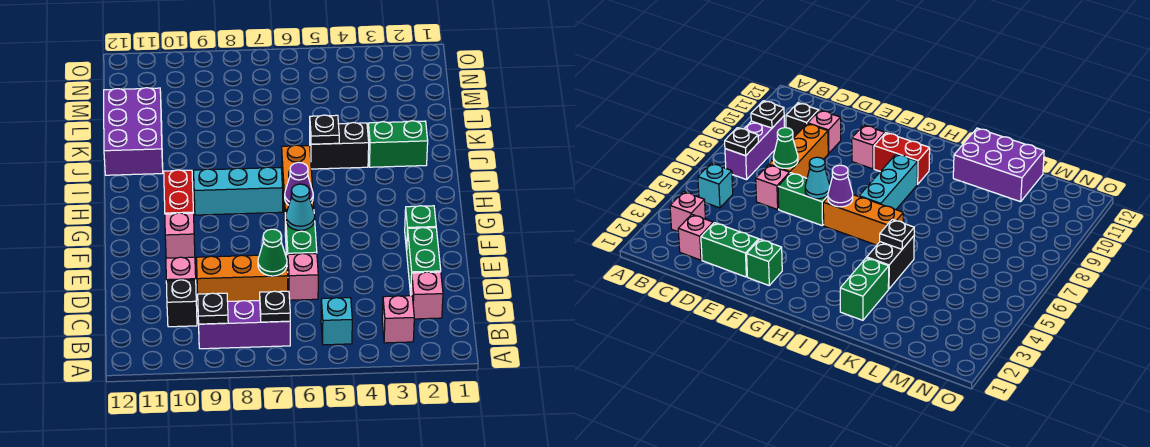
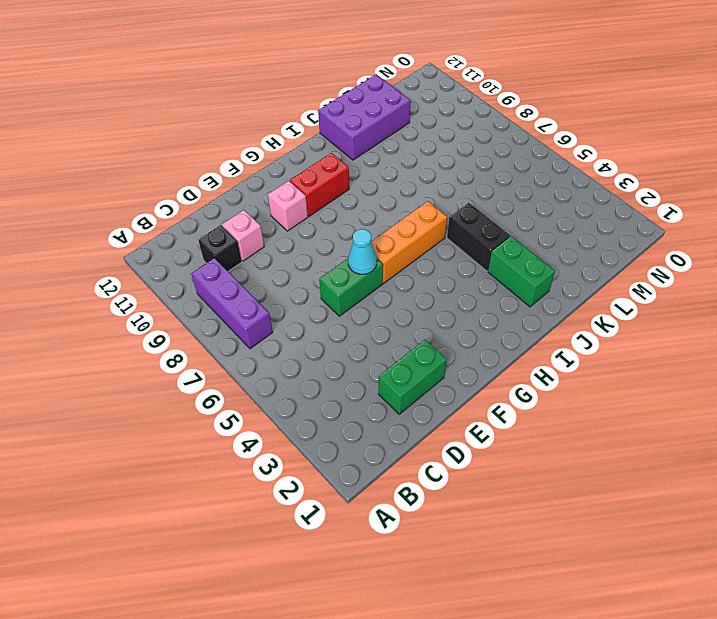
none -> pink 1x1 brick [382,296,414,343]
none -> cyan 1x1 brick [321,298,352,345]
none -> pink 1x1 brick [411,272,443,319]

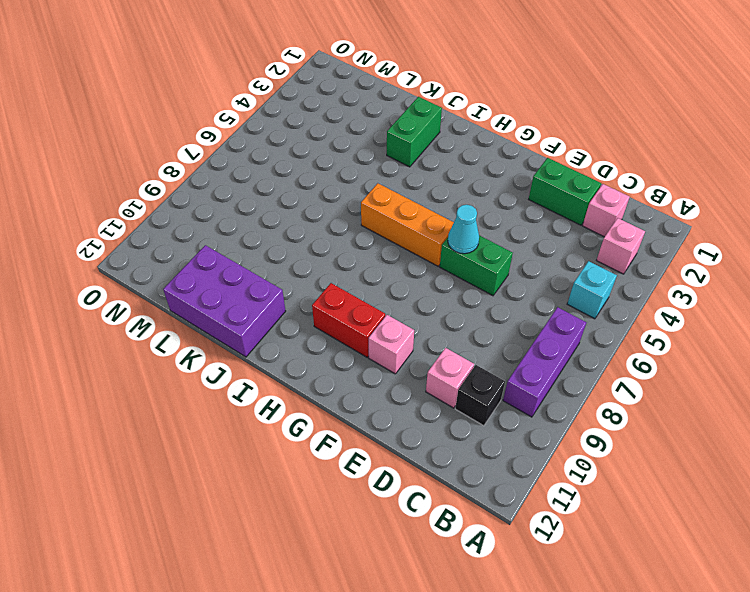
none -> pink 1x1 brick [288,253,318,300]
none -> orange 1x3 brick [196,254,288,301]
none -> green 1x1 brick [405,206,436,250]

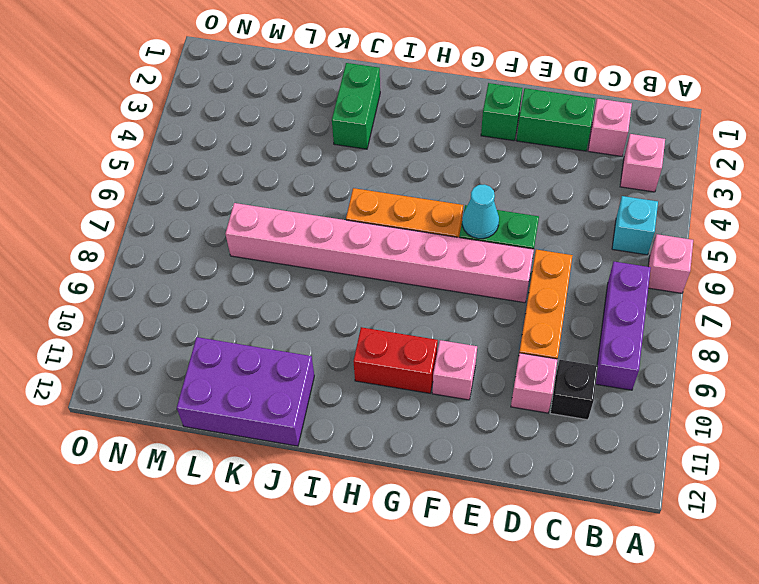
pink 1x1 brick [648,234,693,293] -> pink 1x1 brick moved to [288,253,318,300]
pink 1x8 brick [225,203,534,303] -> cyan 1x3 brick [194,167,283,215]
none -> black 1x2 brick [310,123,369,169]
none -> black 1x1 plate [260,291,290,322]
none -> black 1x1 plate [198,293,228,324]

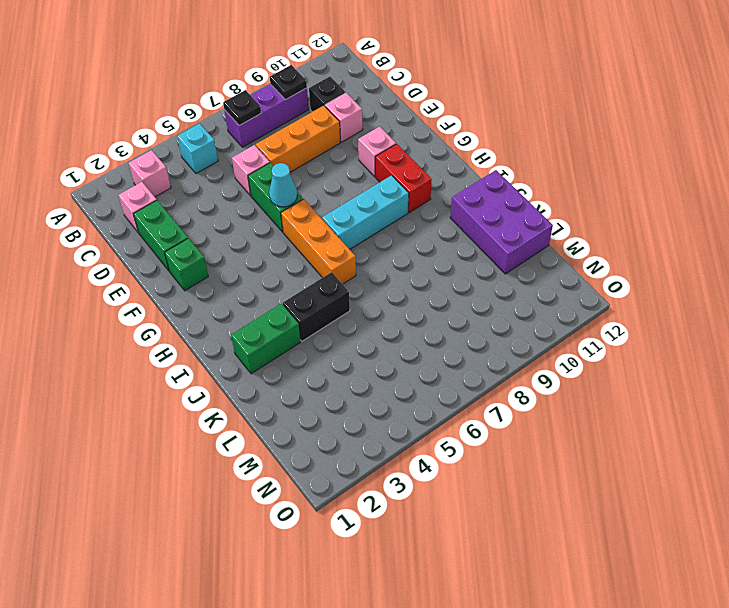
none -> green 1x1 cone [258,229,287,276]
none -> purple 1x1 cone [285,162,313,205]
none -> black 1x1 plate [310,115,339,144]

